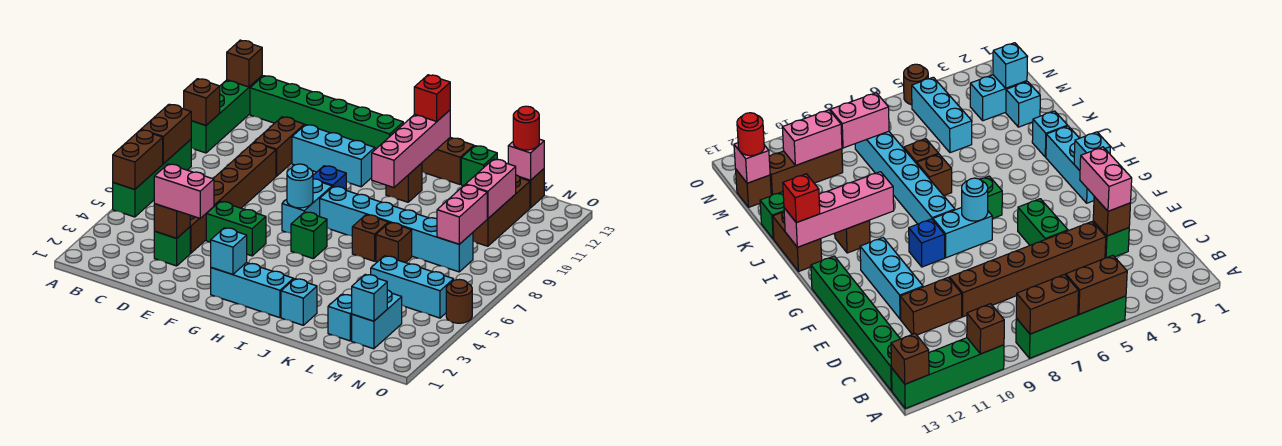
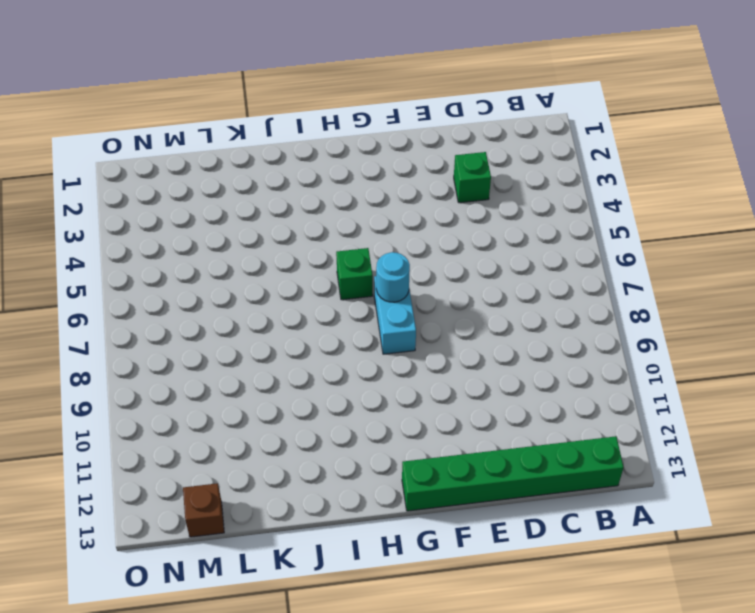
none -> green 1x4 brick [113,140,191,217]
none -> green 1x4 brick [191,76,262,153]
none -> brown 1x6 brick [190,142,276,253]
none -> brown 1x2 brick [254,117,304,176]

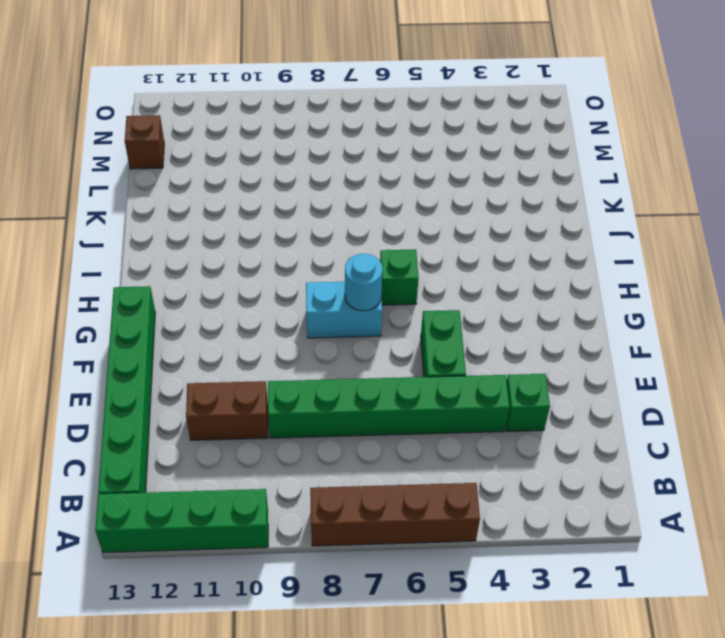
brown 1x4 brick [310,483,480,546] -> green 1x4 brick [113,140,191,217]
green 1x6 brick [268,375,510,438] -> brown 1x6 brick [190,142,276,253]
none -> cyan 1x3 brick [292,125,375,187]
none -> cyan 1x3 brick [211,263,294,318]
none -> blue 1x1 brick [313,166,346,190]
none -> cyan 1x6 brick [320,186,473,272]

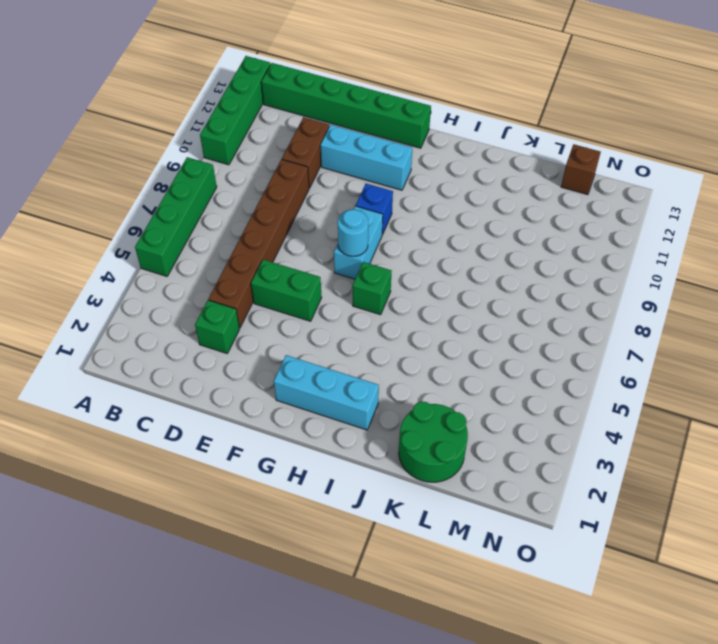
green 2x2 round brick [399,402,468,482] -> cyan 1x1 brick [328,294,352,341]
none -> cyan 1x6 brick [320,186,473,272]
none -> brown 1x1 brick [386,163,422,202]
none -> brown 1x2 brick [422,137,474,184]
none -> cyan 1x1 brick [281,279,317,325]

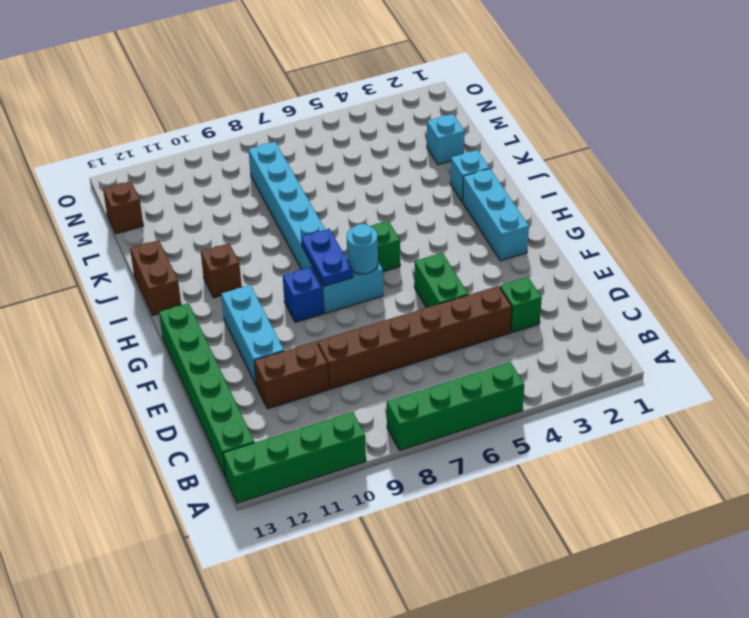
blue 1x2 plate [301,229,353,286] -> none
none -> brown 1x1 brick [352,215,388,261]
none -> brown 1x1 brick [376,222,412,263]
none -> green 1x1 brick [461,146,497,186]
none -> cyan 1x3 brick [371,256,454,318]

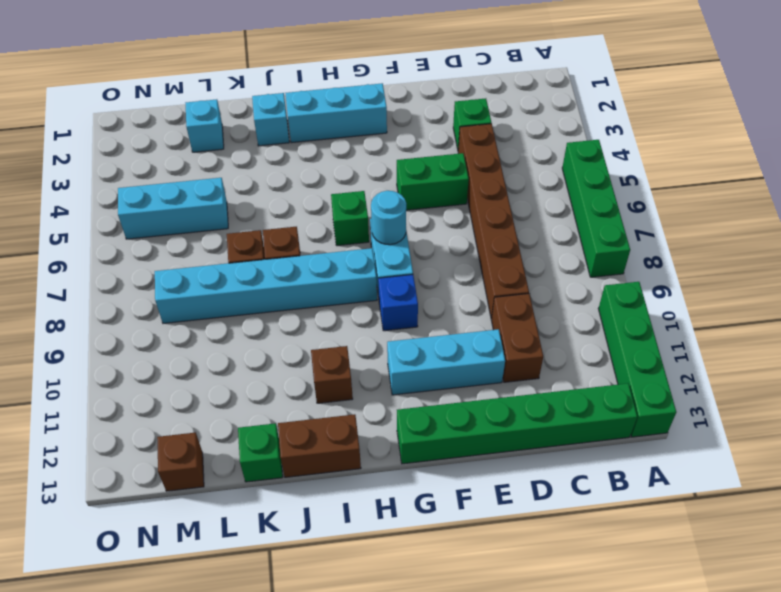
none -> cyan 1x2 brick [352,290,402,349]
none -> brown 1x3 brick [473,175,530,246]
none -> brown 1x1 round brick [446,280,472,323]
none -> brown 1x2 brick [113,130,163,190]

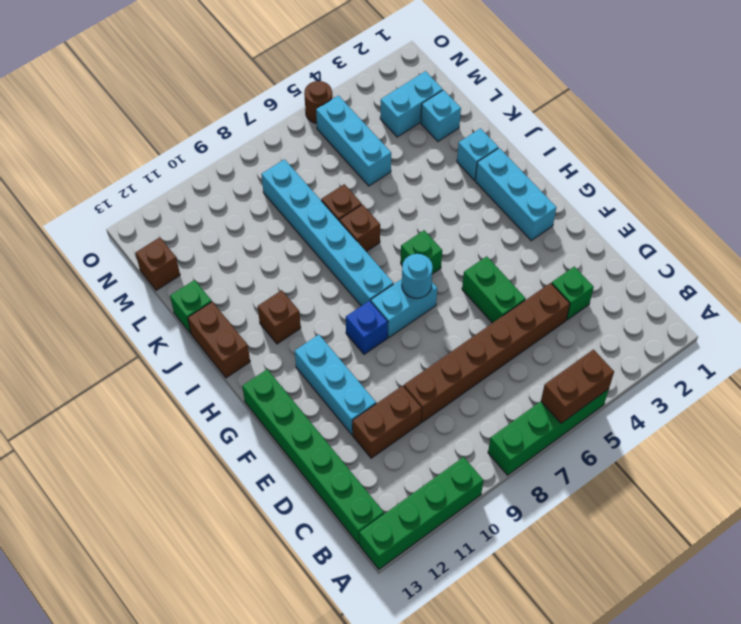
none -> brown 1x3 brick [473,175,530,246]
none -> brown 1x2 brick [141,104,191,164]
none -> brown 1x1 brick [184,79,220,125]
none -> brown 1x1 brick [227,40,262,87]

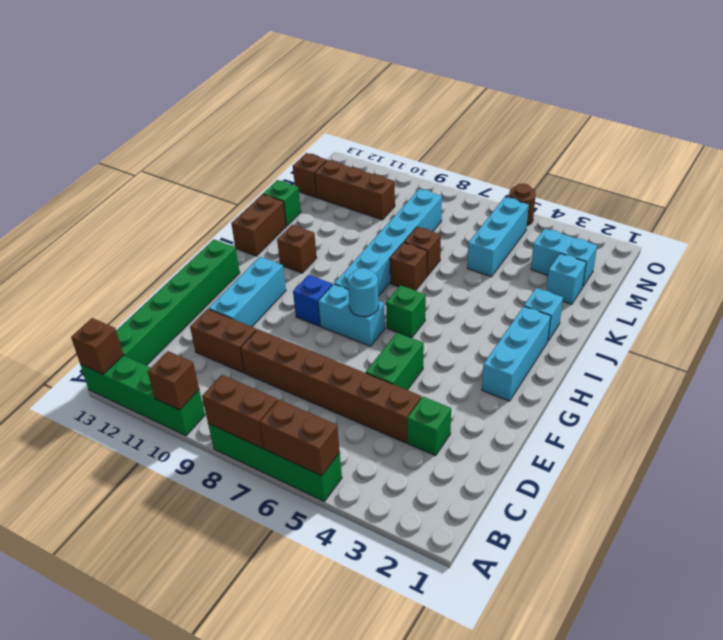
none -> brown 1x1 brick [154,204,190,238]
none -> cyan 1x1 brick [211,228,247,275]
none -> pink 1x4 brick [372,110,450,188]
none -> cyan 1x1 brick [352,274,387,321]

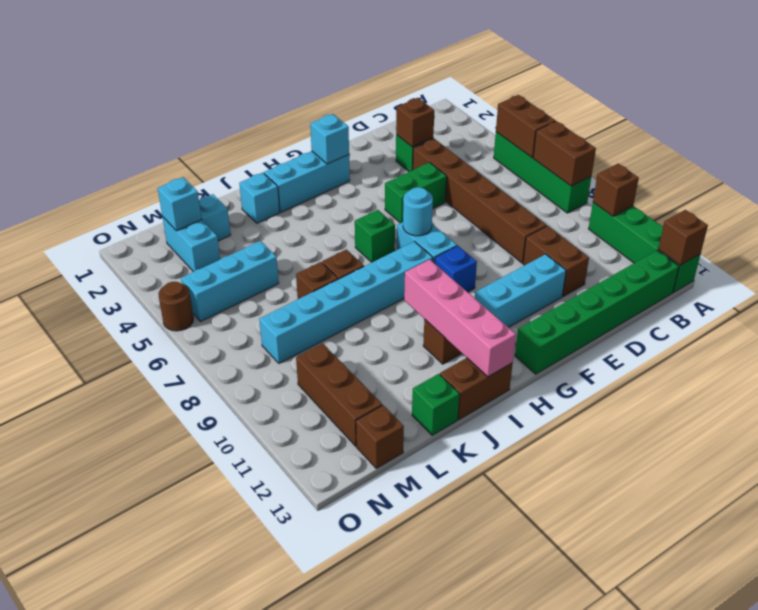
none -> pink 1x2 brick [437,185,487,244]
none -> pink 1x2 brick [466,159,516,219]
none -> pink 1x1 brick [508,139,544,180]
none -> pink 1x2 brick [154,164,214,218]

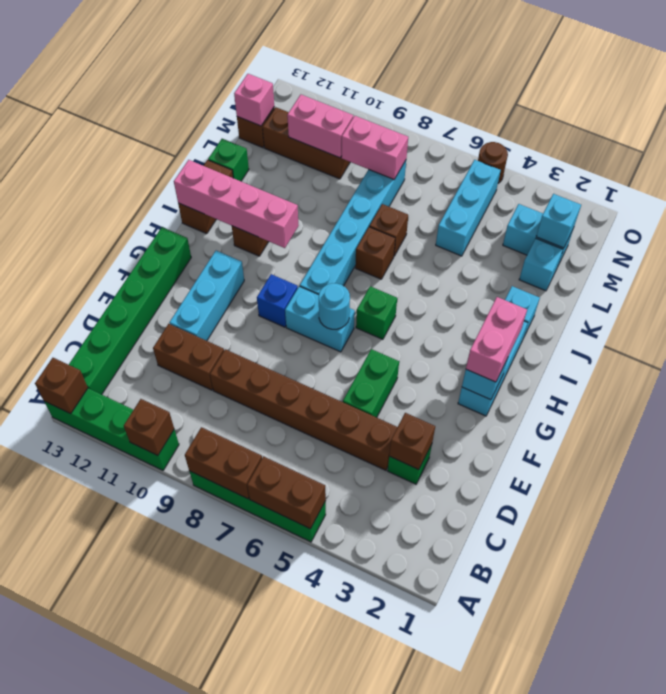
pink 1x2 brick [466,297,527,382] -> pink 1x2 brick moved to [154,164,214,218]
none -> red 1x1 brick [414,75,450,121]
none -> red 1x1 round brick [513,106,539,150]

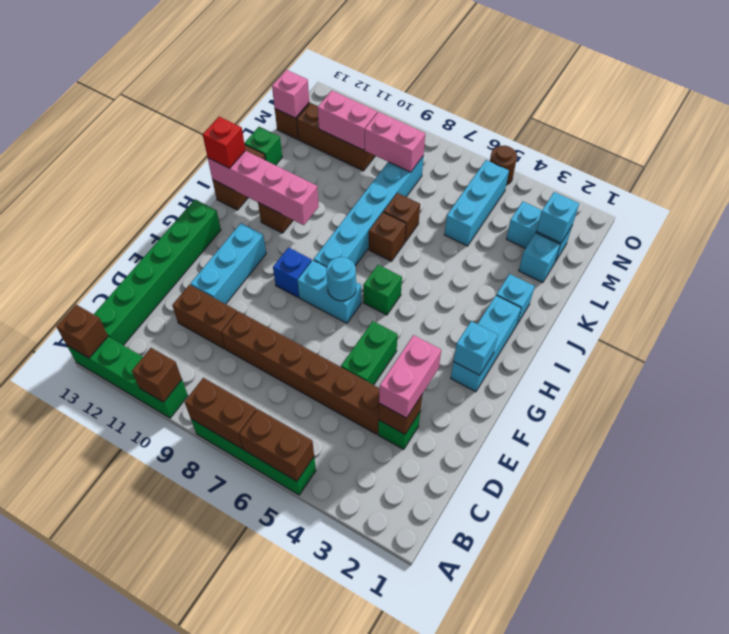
none -> red 1x1 round brick [513,106,539,150]

